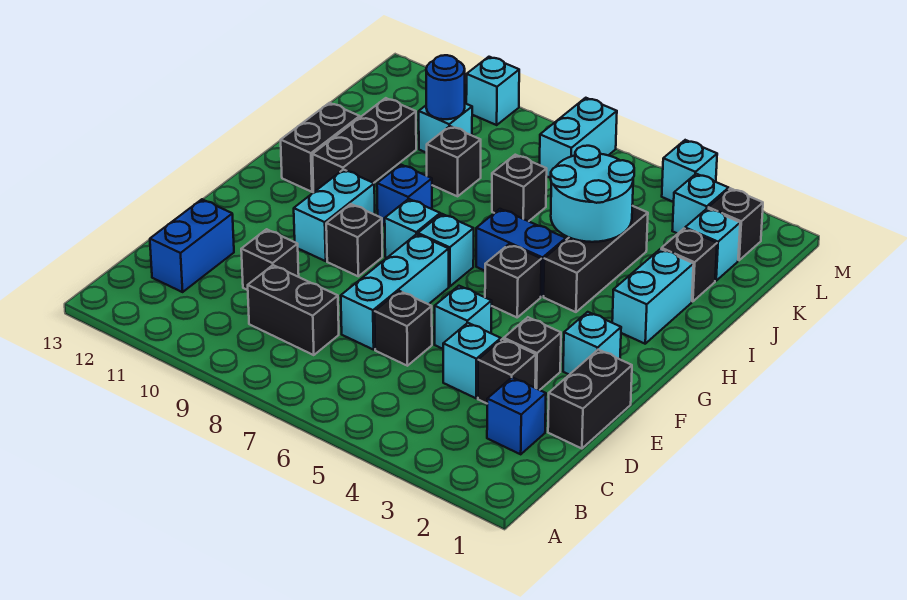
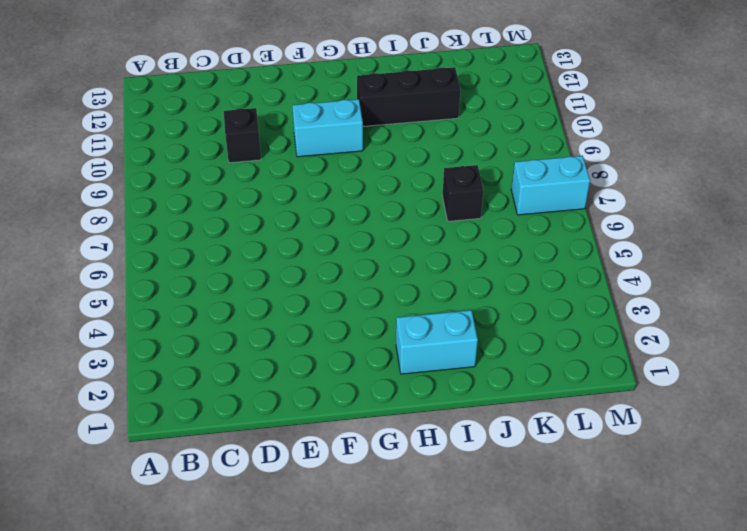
none -> blue 1x1 brick [487,377,546,454]
none -> black 1x2 brick [248,265,339,355]
none -> blue 1x2 brick [150,199,234,292]
none -> black 1x2 brick [548,350,632,449]

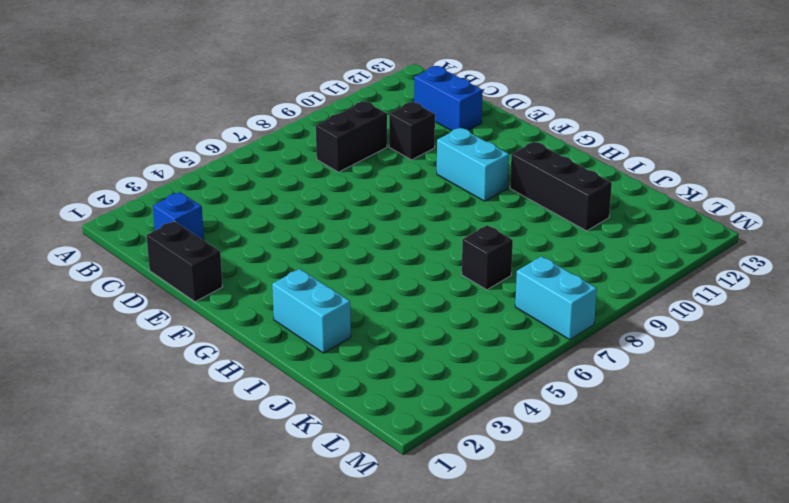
none -> black 1x1 brick [478,339,536,403]
none -> cyan 1x1 brick [443,323,501,398]
none -> black 1x1 brick [375,291,432,366]
none -> cyan 1x3 brick [341,234,449,350]

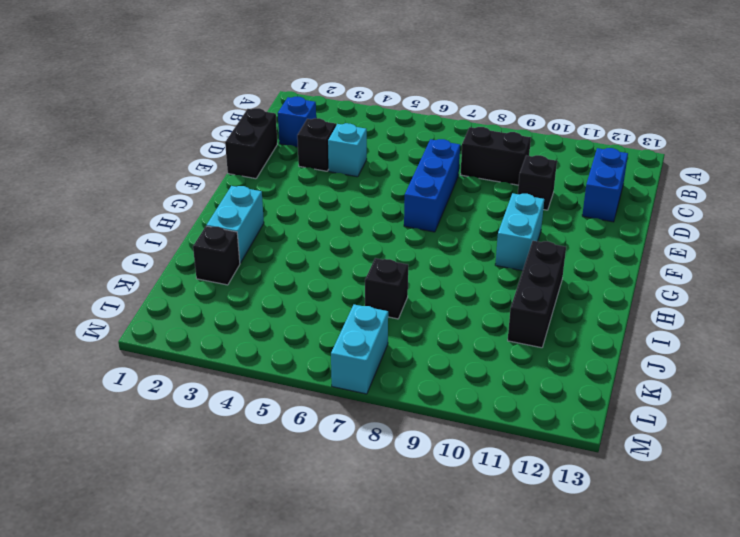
blue 1x3 brick [404,139,460,232] -> cyan 1x3 brick [341,234,449,350]
none -> black 1x1 brick [375,291,432,366]
none -> black 1x1 brick [504,317,561,390]
none -> cyan 1x1 brick [435,286,492,349]
none -> cyan 1x1 brick [563,312,621,375]

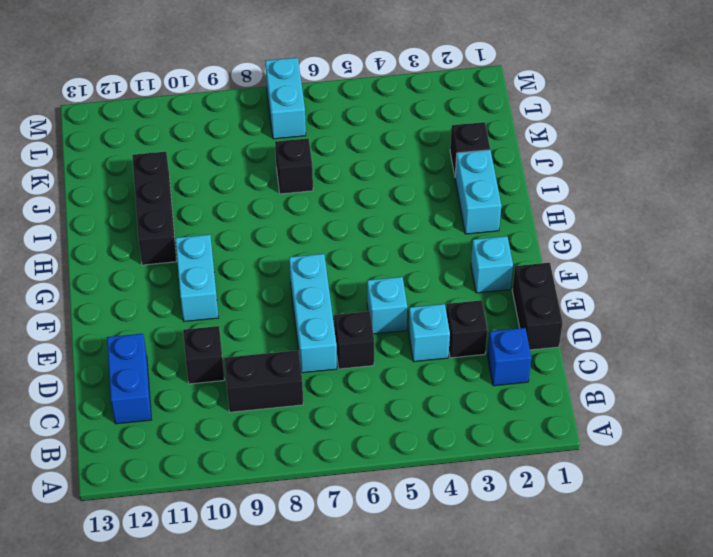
none -> black 1x1 brick [504,317,561,390]
none -> black 1x1 brick [326,204,382,276]
none -> black 1x1 brick [485,244,541,317]
none -> cyan 1x1 brick [418,214,474,287]

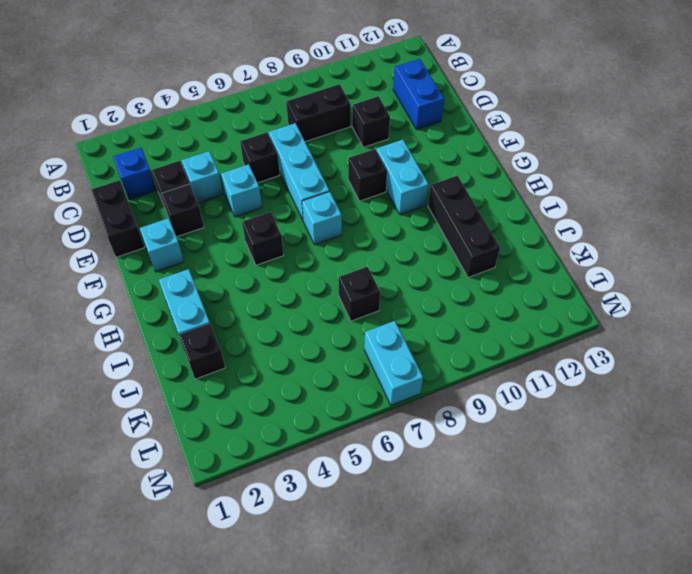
none -> cyan 1x1 brick [385,199,440,258]
none -> black 1x3 brick [544,206,648,312]
none -> blue 1x2 brick [476,209,566,297]
none -> blue 1x1 brick [377,165,432,225]

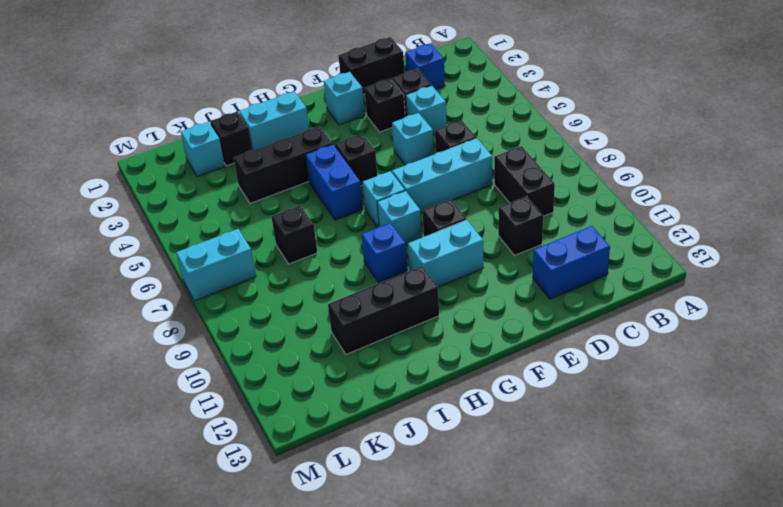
none -> black 1x2 brick [281,103,360,192]
none -> black 1x1 brick [427,126,481,196]
none -> cyan 1x1 brick [419,104,472,153]
none -> black 1x1 brick [708,188,763,260]

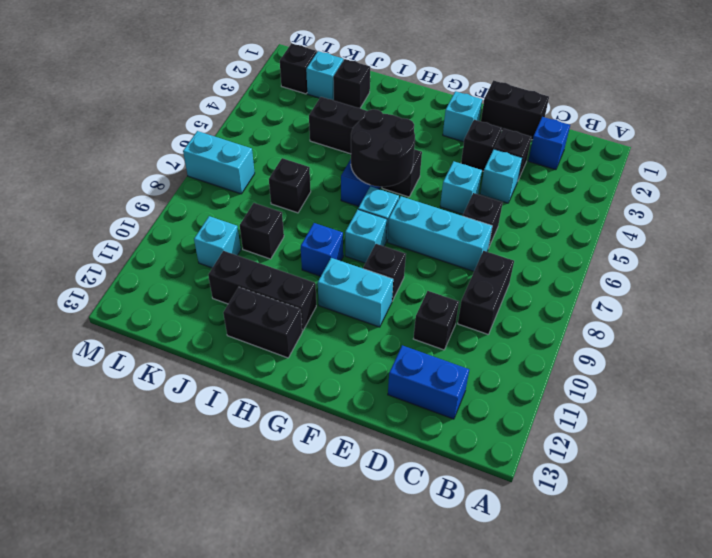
black 2x2 round brick [351,109,415,187] -> none
none -> cyan 1x2 brick [612,249,694,344]
none -> cyan 1x1 brick [672,174,729,234]
none -> cyan 1x1 brick [662,140,717,202]
none -> cyan 1x1 brick [466,57,519,125]

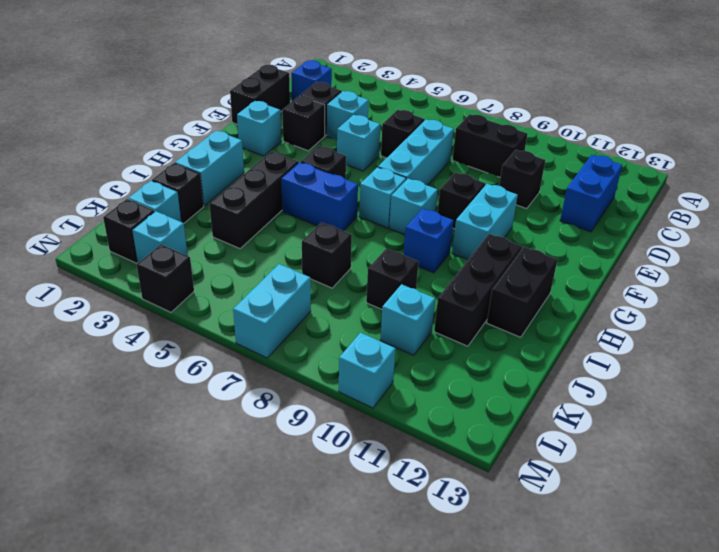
black 1x1 brick [137,244,194,312] -> cyan 1x1 brick [662,140,717,202]
none -> cyan 2x2 round brick [551,146,634,242]
none -> blue 1x1 round brick [426,55,465,119]

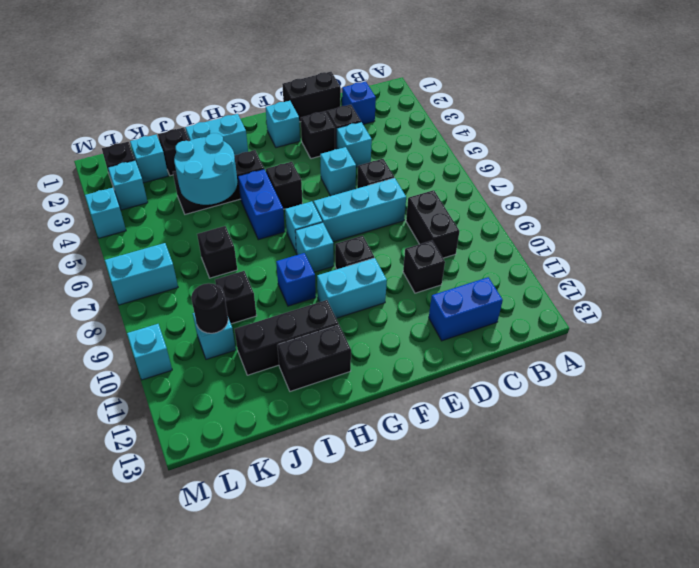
black 1x1 round brick [191,283,228,333] -> blue 1x1 round brick [426,55,465,119]

